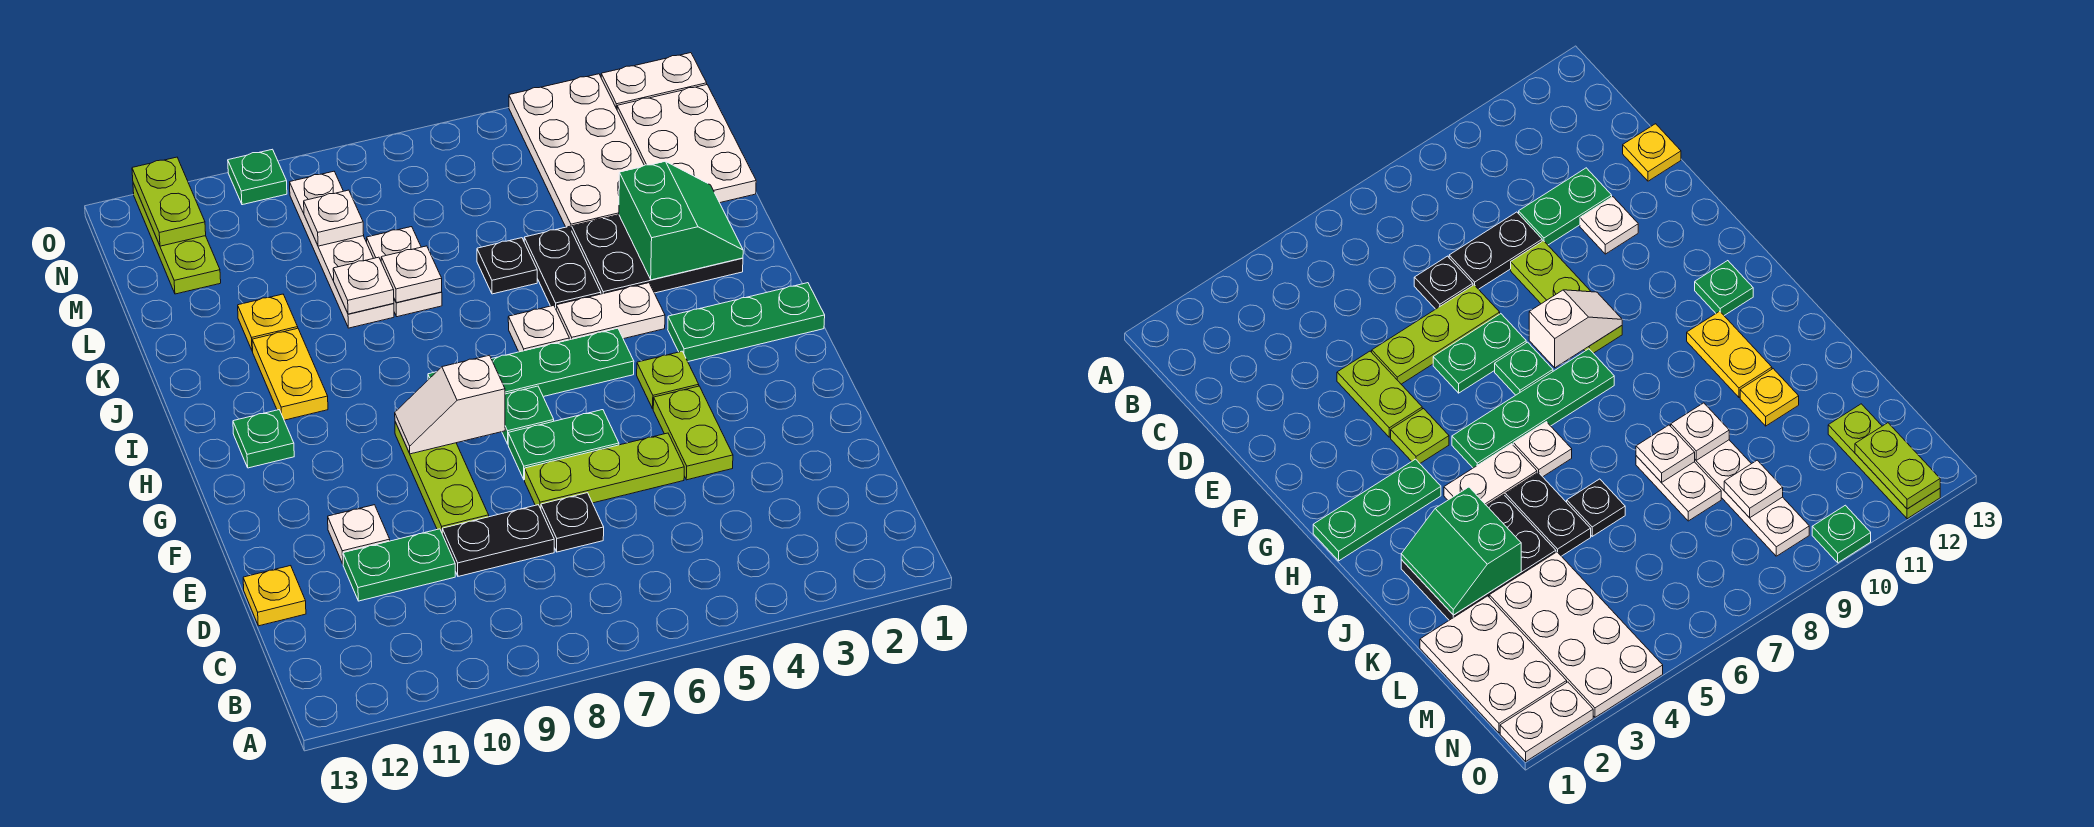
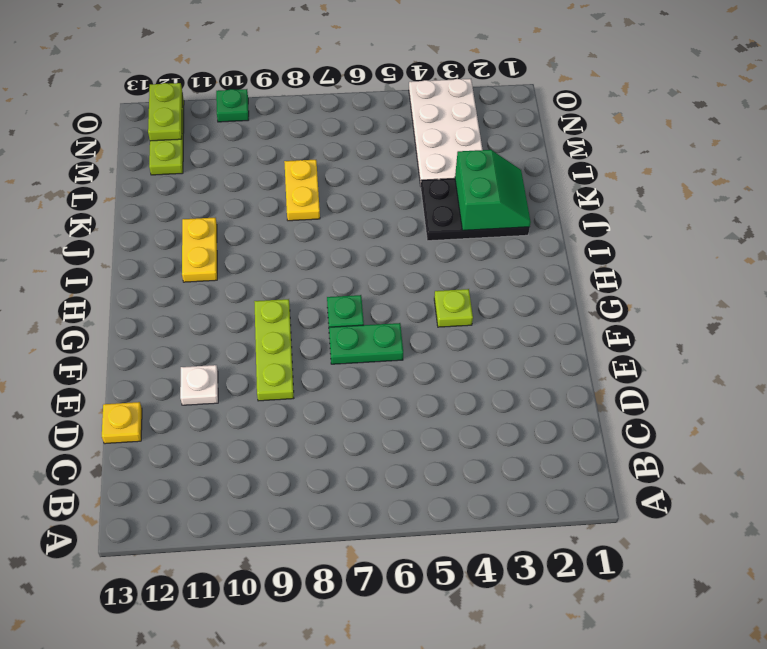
yellow 1x2 plate [284,160,320,221] -> white 1x2 plate [367,227,442,317]
none -> black 1x1 plate [541,493,604,552]
none -> black 1x2 plate [442,505,554,576]
none -> green 1x2 plate [343,529,455,601]
none -> lime 1x2 plate [653,386,733,480]

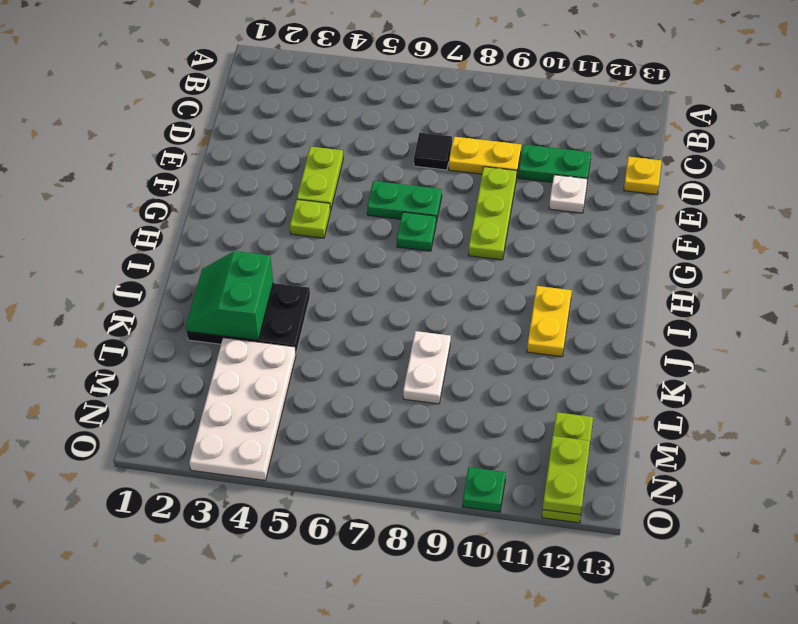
black 1x1 tile [414,133,452,170] -> black 1x1 plate [541,493,604,552]
yellow 1x2 plate [449,137,521,174] -> black 1x2 plate [442,505,554,576]
none -> lime 1x3 plate [525,433,684,509]
none -> green 1x3 plate [668,283,825,361]
none -> green 1x4 plate [428,328,634,397]
none -> green 1x1 plate [233,410,294,468]

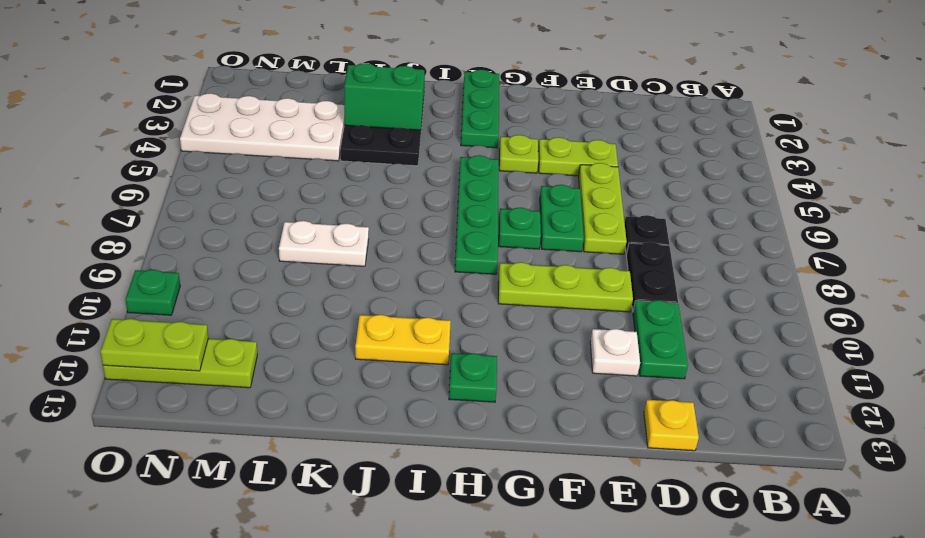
none -> white 1x2 plate [556,283,665,340]
none -> white 1x1 plate [508,305,569,352]
none -> black 1x2 plate [524,227,601,308]
none -> black 1x1 plate [477,238,537,294]

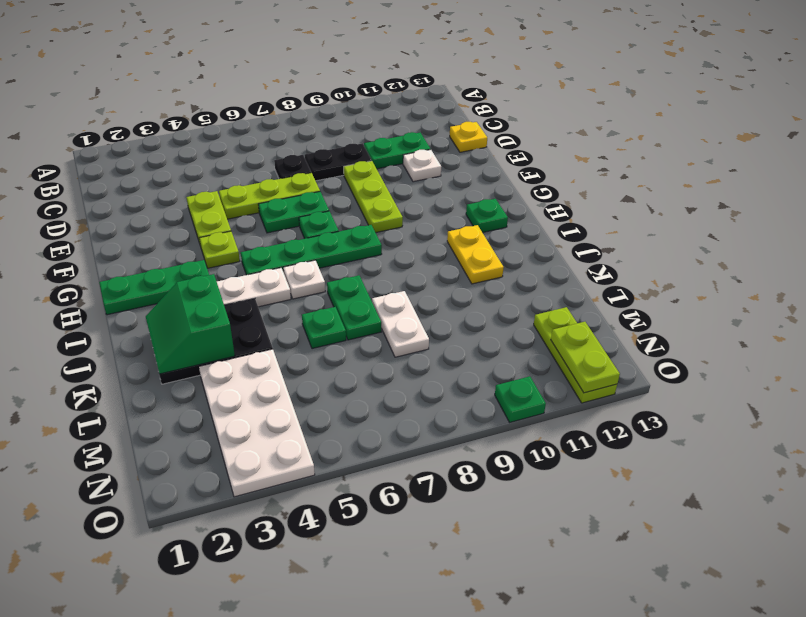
green 1x2 plate [327,275,381,340] -> none
green 1x1 plate [302,307,346,349] -> black 1x1 plate [477,238,537,294]
none -> black 1x2 plate [524,227,601,308]
none -> white 1x4 plate [290,171,394,328]
none -> yellow 1x1 plate [238,294,298,351]
none -> white 2x3 plate [617,85,756,203]

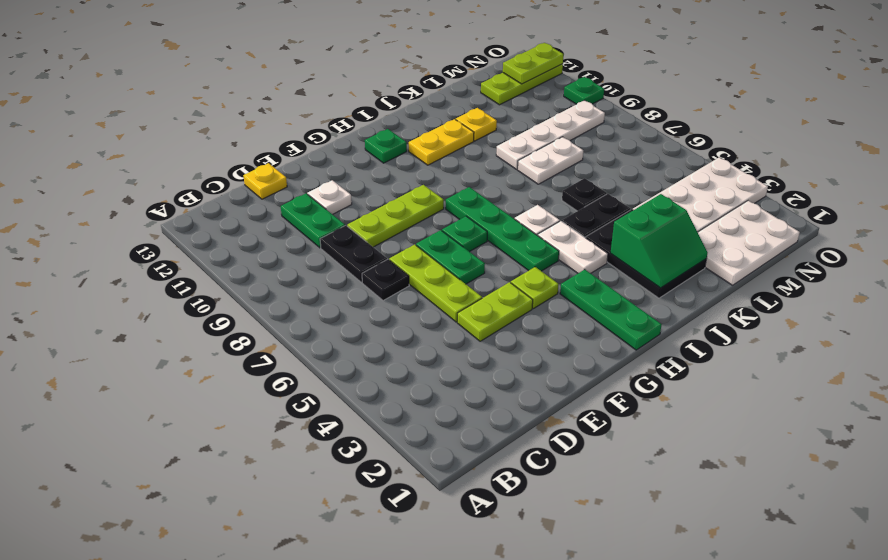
none -> white 1x2 plate [601,53,707,109]
none -> white 1x2 slope [395,355,505,454]
none -> white 1x1 plate [381,246,442,303]
none -> white 1x1 plate [333,257,394,314]

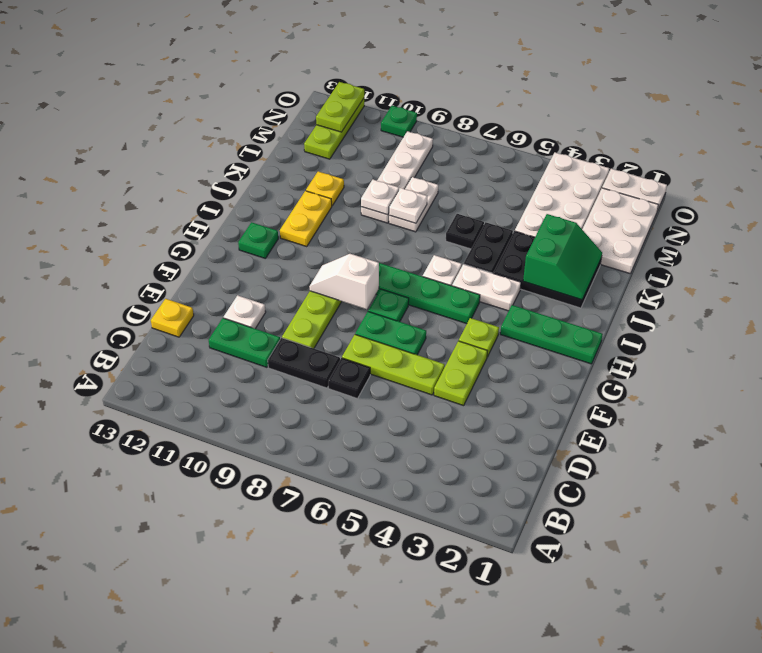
none -> white 1x1 plate [304,190,364,246]

